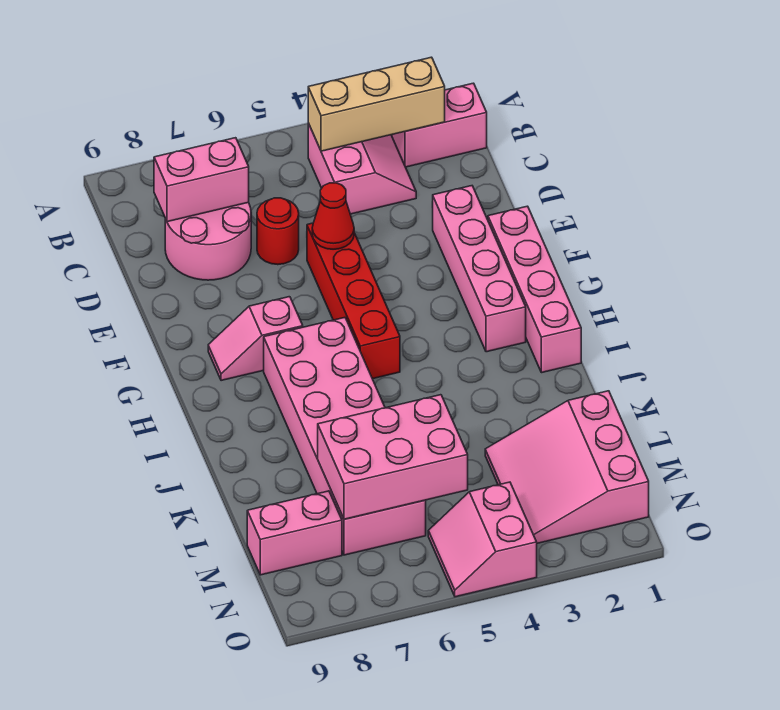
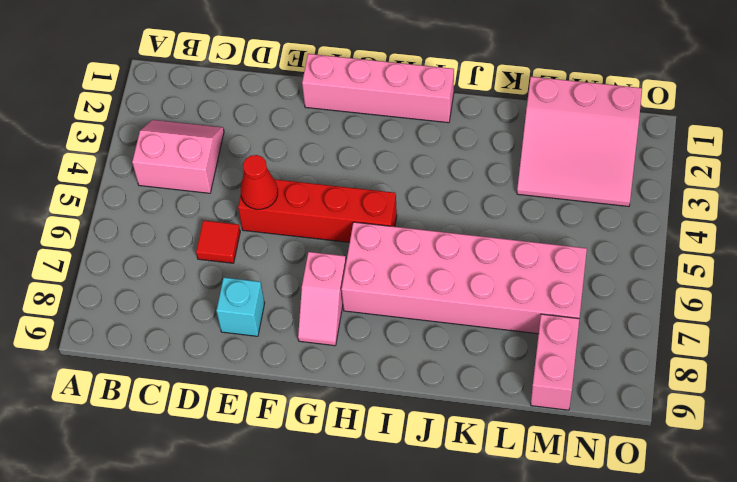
red 1x1 tile [196,220,240,263] -> red 1x1 round brick [257,198,299,265]
cyan 1x1 brick [216,278,265,336] -> none
none -> pink 1x2 brick [392,83,487,167]
none -> pink 2x2 round brick [165,202,251,280]
none -> pink 1x4 brick [433,186,526,352]

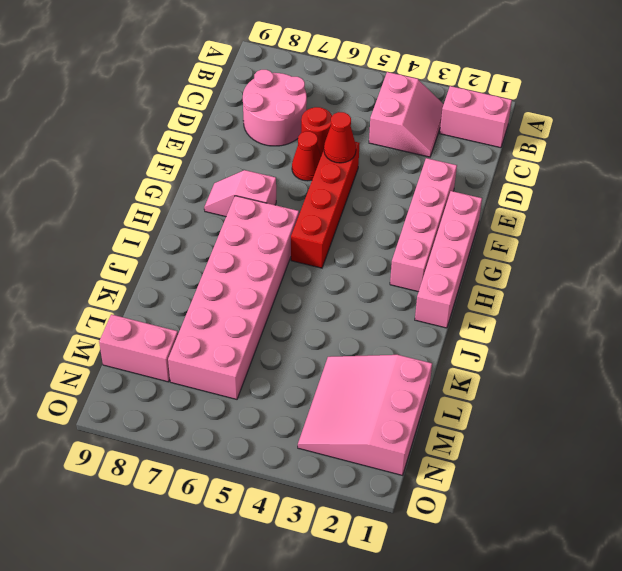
red 1x1 cone [292,131,321,181] -> none
none -> pink 2x2 slope [428,482,537,597]
none -> tan 1x3 brick [308,57,445,151]
none -> pink 1x2 brick [154,138,249,222]

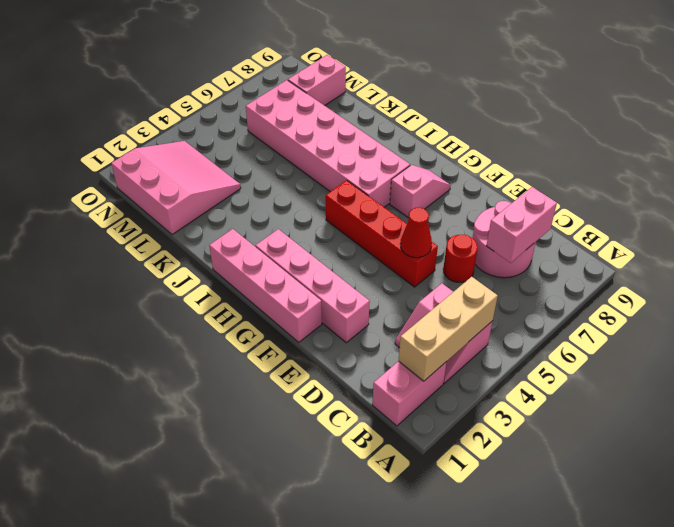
none -> pink 2x2 slope [428,482,537,597]
none -> pink 2x3 brick [318,395,468,519]

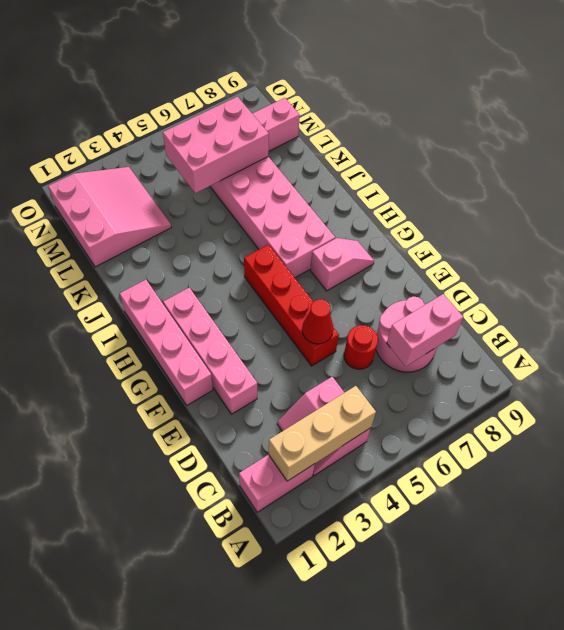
none -> pink 2x2 slope [428,482,537,597]

